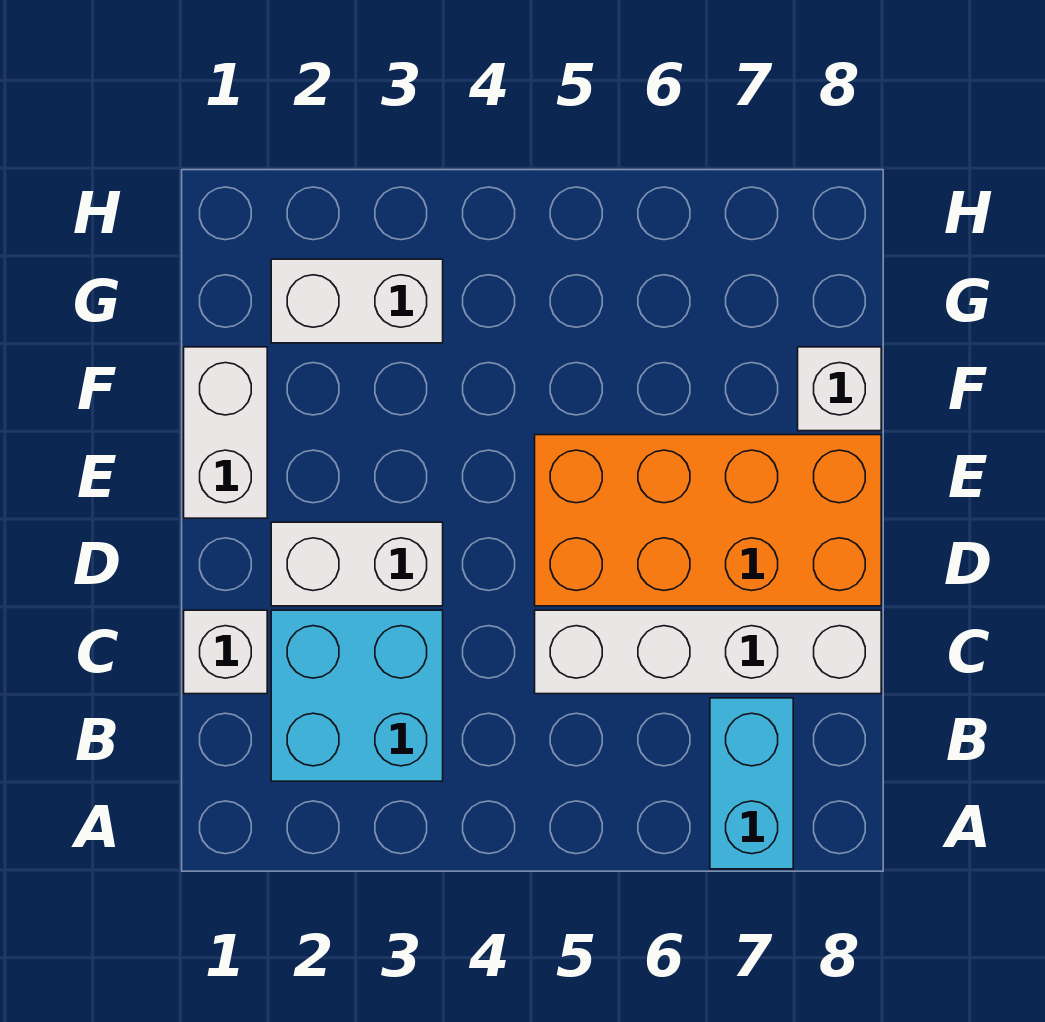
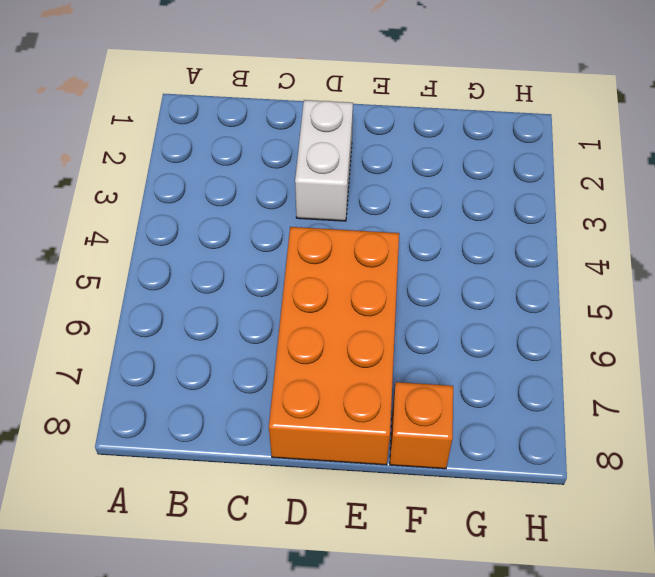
orange 1x1 brick [390,382,453,469] -> white 1x1 brick [798,347,881,431]
none -> cyan 1x2 brick [710,698,793,869]
none -> cyan 2x2 brick [271,610,443,781]

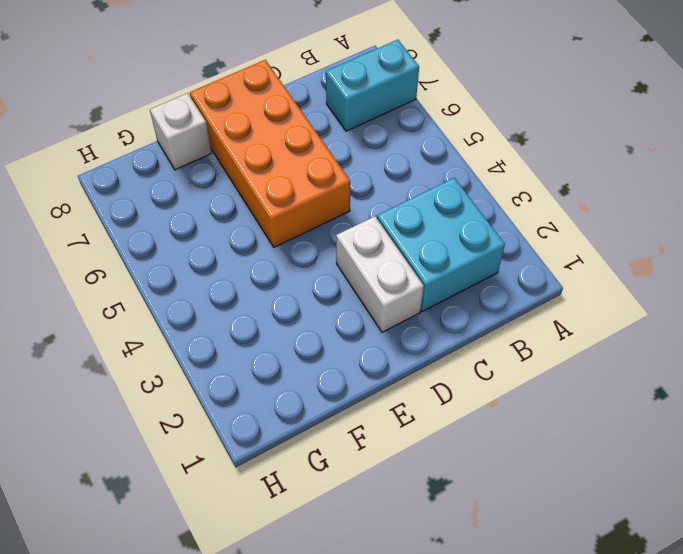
none -> white 1x1 brick [184,610,267,694]
none -> white 1x4 brick [535,610,881,694]

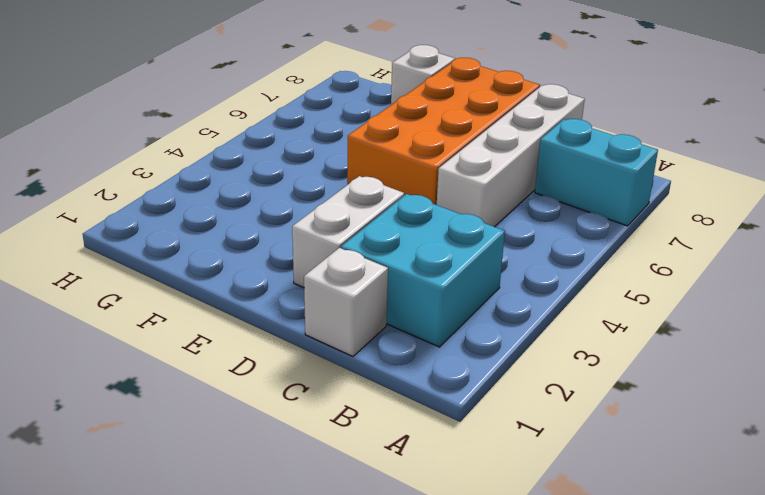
none -> white 1x2 brick [184,347,267,518]
none -> white 1x2 brick [271,259,443,343]

